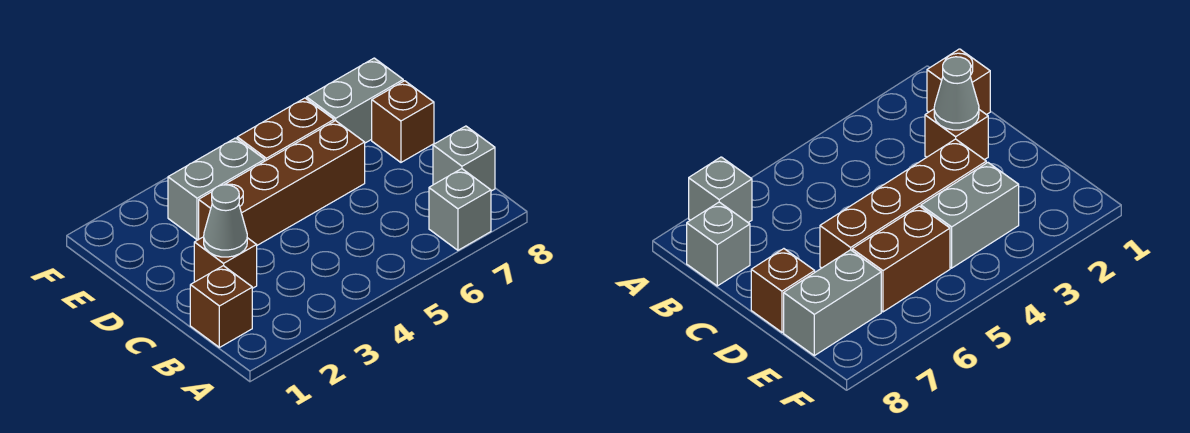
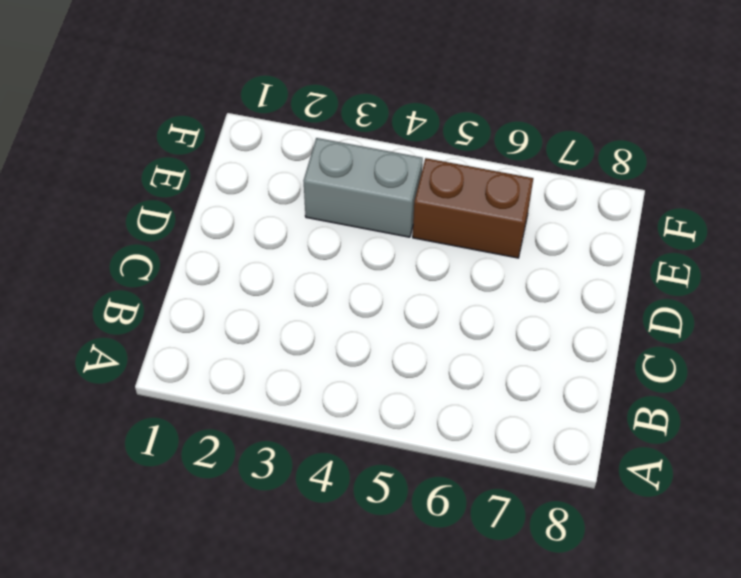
none -> grey 1x1 brick [429,169,491,250]
none -> brown 1x1 brick [190,266,252,347]

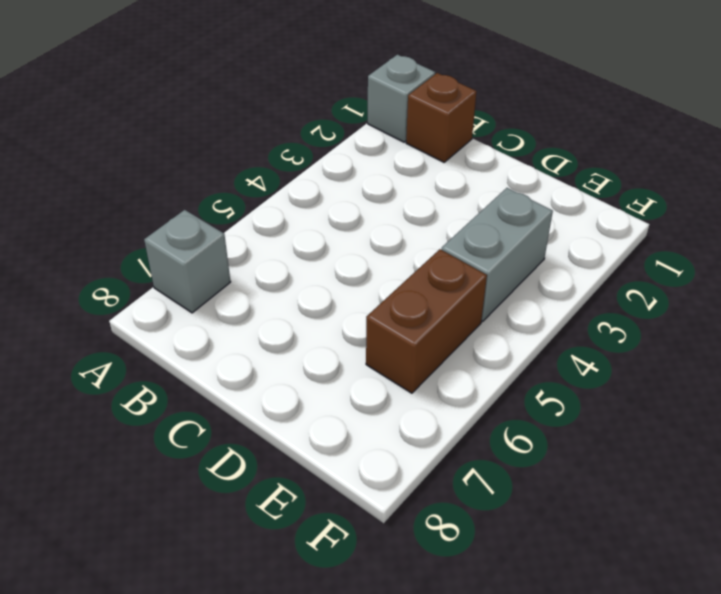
grey 1x1 brick [368,55,435,142] -> grey 1x1 brick moved to [433,126,495,191]
none -> brown 1x1 brick [194,237,257,288]
none -> brown 1x4 brick [199,121,365,245]

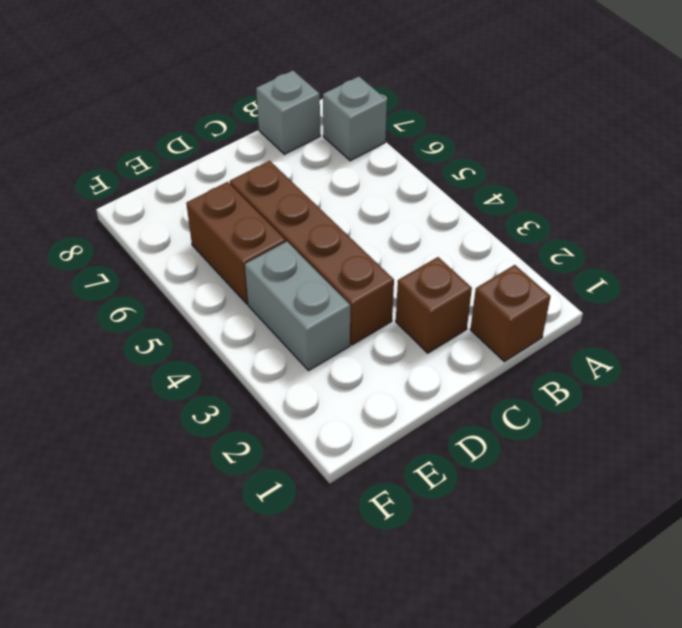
none -> brown 1x1 brick [372,81,434,162]
none -> grey 1x2 brick [307,58,403,143]

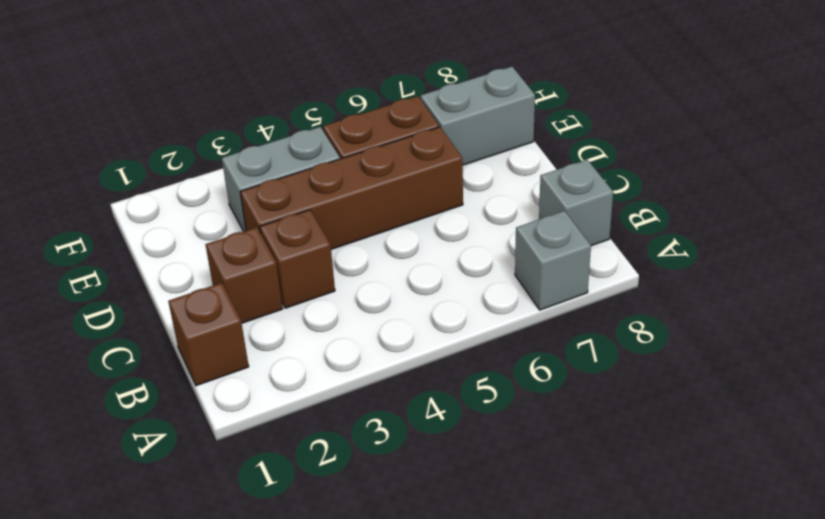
brown 1x1 brick [260,210,335,308] -> brown 1x1 brick moved to [372,81,434,162]
none -> grey 1x1 cone [204,185,247,257]

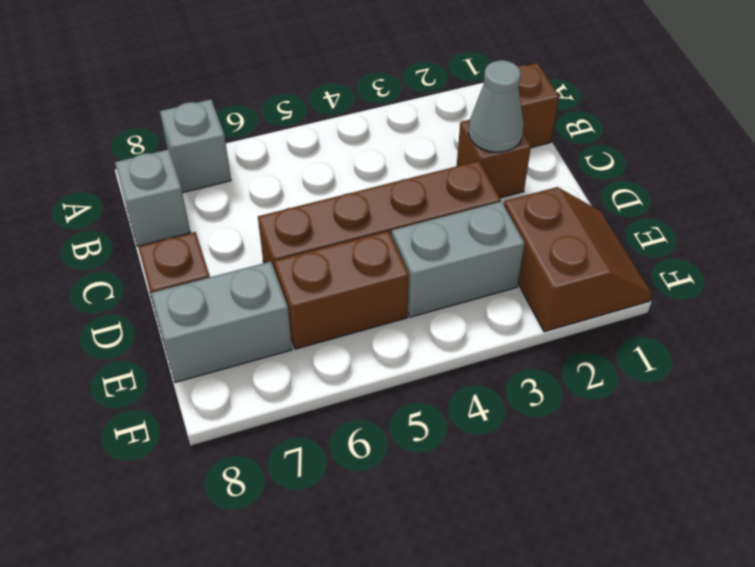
brown 2x2 slope [504,187,652,332] -> none

